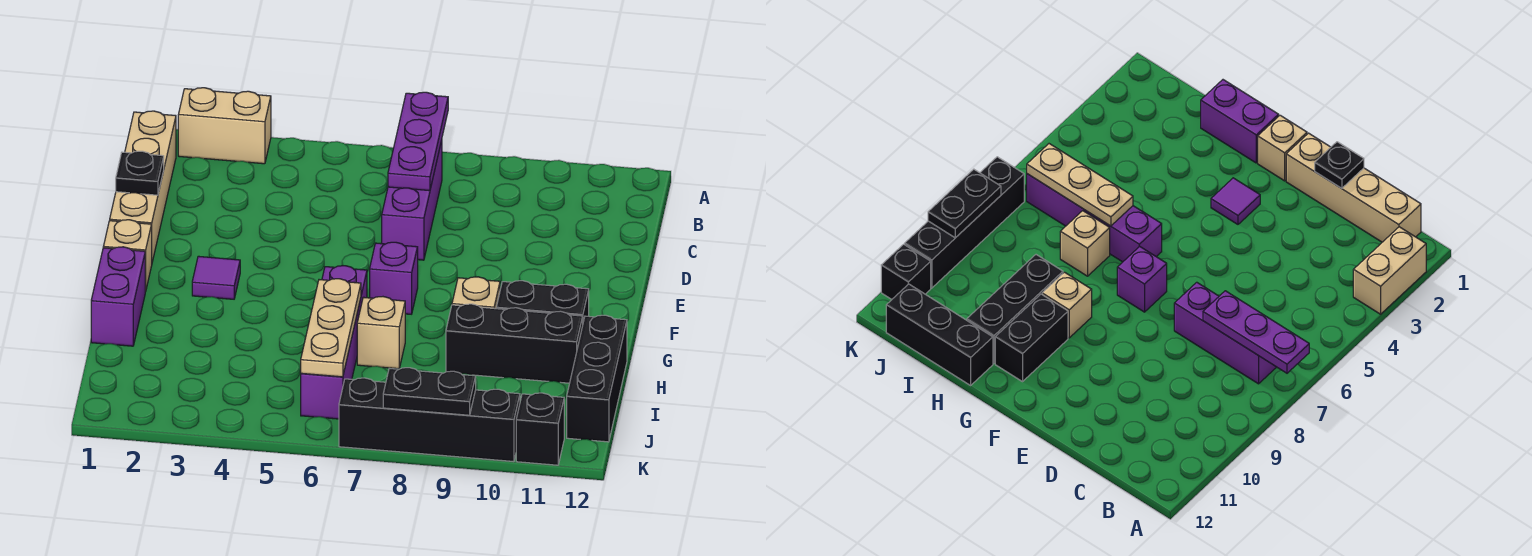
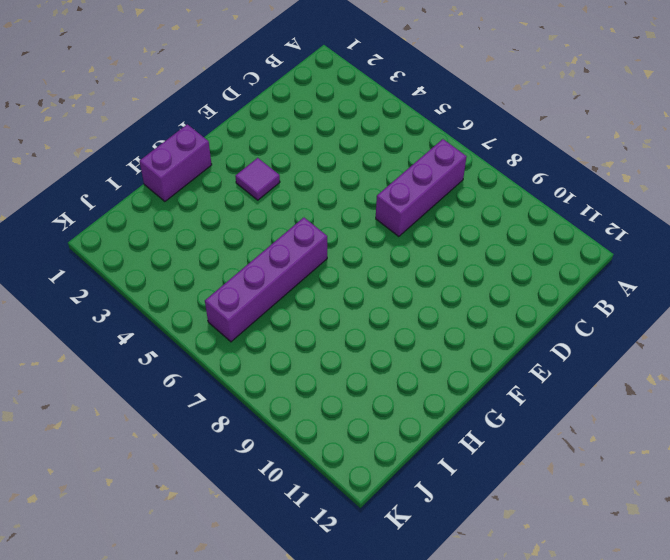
none -> tan 1x2 brick [178,88,271,164]
none -> tan 1x4 brick [110,111,176,262]
none -> tan 1x1 brick [103,220,152,292]

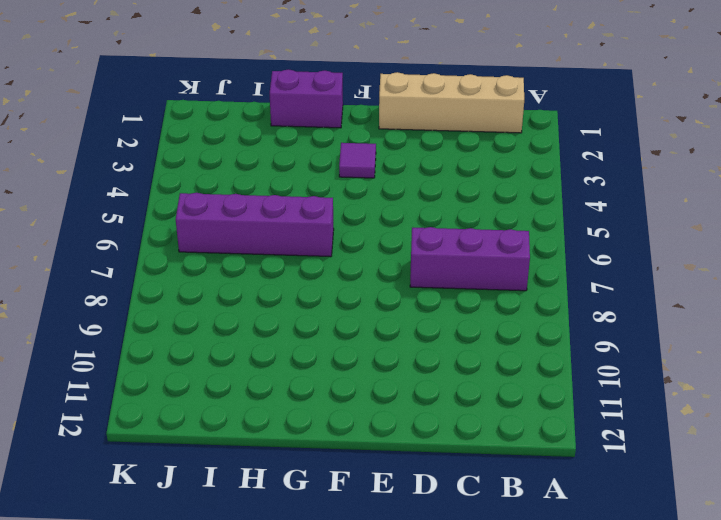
none -> tan 1x2 brick [178,88,271,164]
none -> tan 1x1 brick [103,220,152,292]
none -> purple 1x1 brick [370,242,418,314]

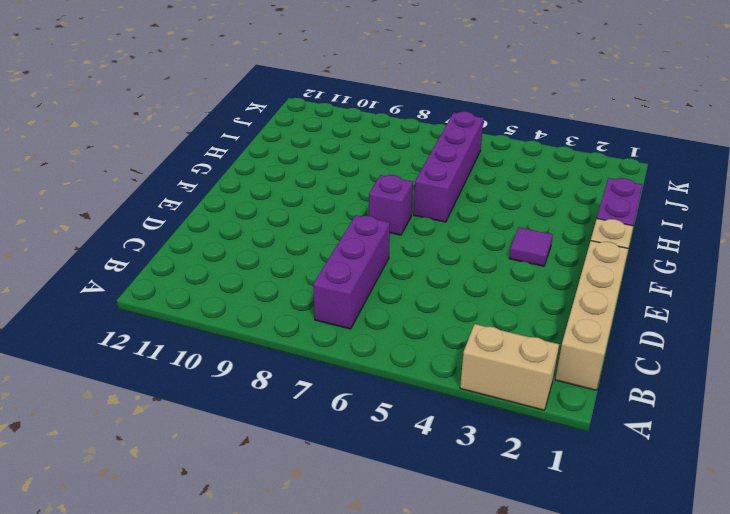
none -> tan 1x1 brick [452,277,500,309]
none -> black 1x2 brick [496,281,589,322]
none -> tan 1x1 brick [357,297,405,369]

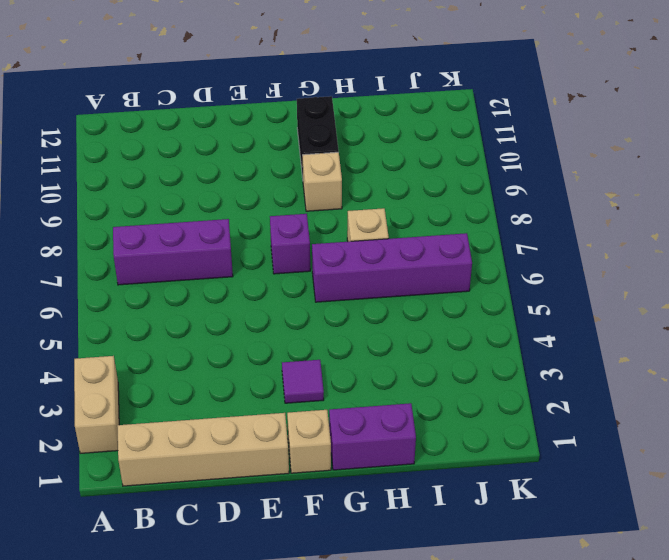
none -> black 1x3 brick [446,304,583,383]
none -> black 1x3 brick [567,315,627,442]
none -> black 1x4 brick [339,378,520,462]

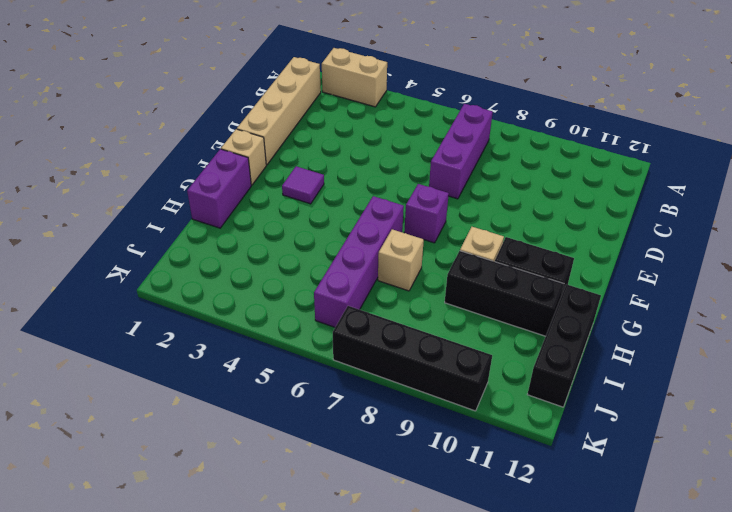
none -> black 1x1 brick [516,393,564,465]
none -> purple 1x3 plate [388,92,448,191]
none -> black 1x1 plate [116,151,164,195]

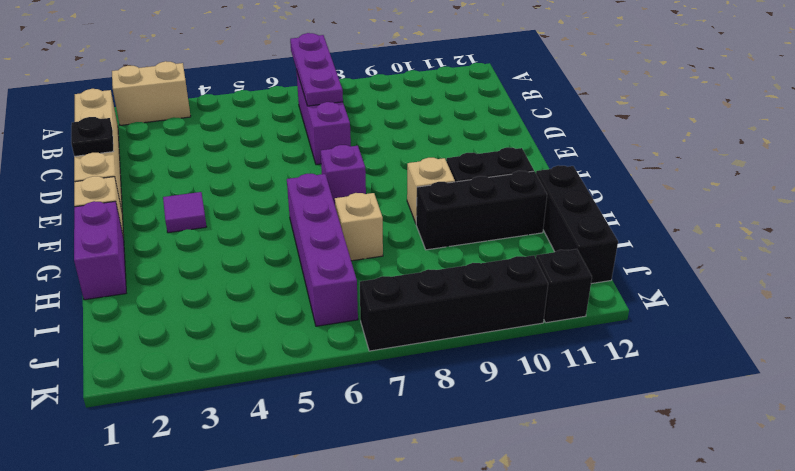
none -> tan 1x3 plate [301,279,361,377]
none -> black 1x2 plate [383,368,476,415]

